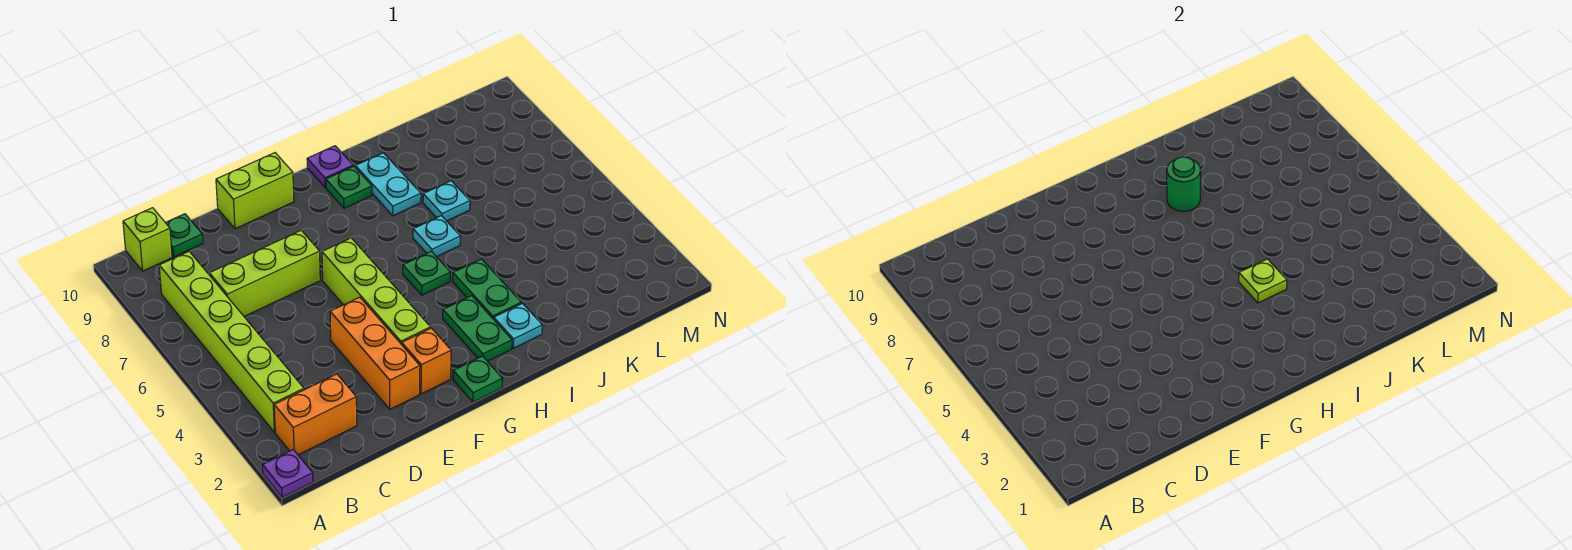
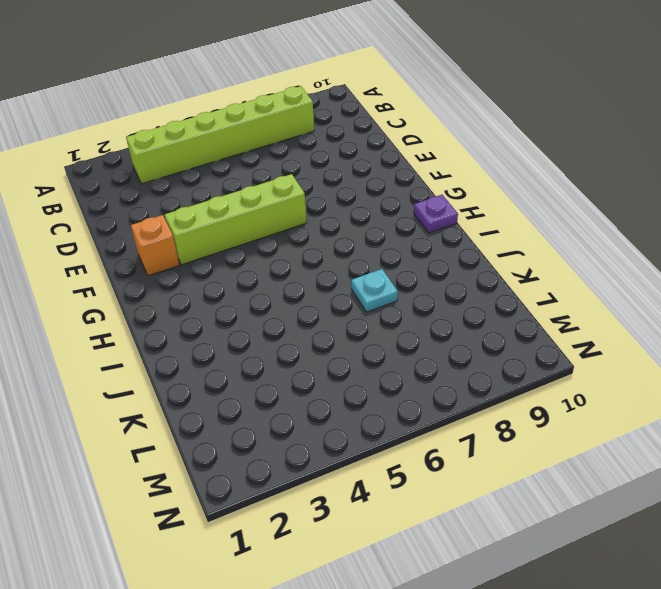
none -> purple 1x1 plate [263,449,313,498]
none -> orange 1x2 brick [274,374,357,455]
none -> lime 1x1 brick [123,208,172,271]

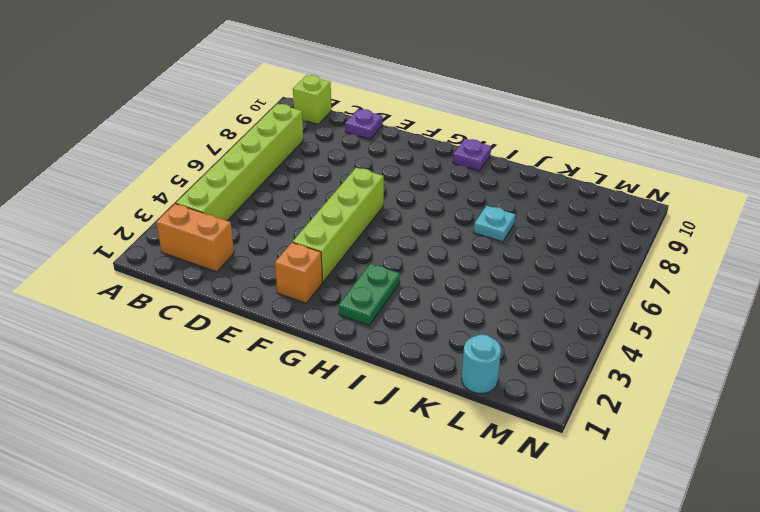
purple 1x1 plate [345,109,383,139] -> purple 1x1 plate moved to [263,449,313,498]
cyan 1x1 round brick [462,334,501,393] -> none
none -> lime 1x3 brick [209,231,320,316]
none -> green 1x1 plate [165,214,203,257]
none -> orange 1x3 brick [330,297,420,409]

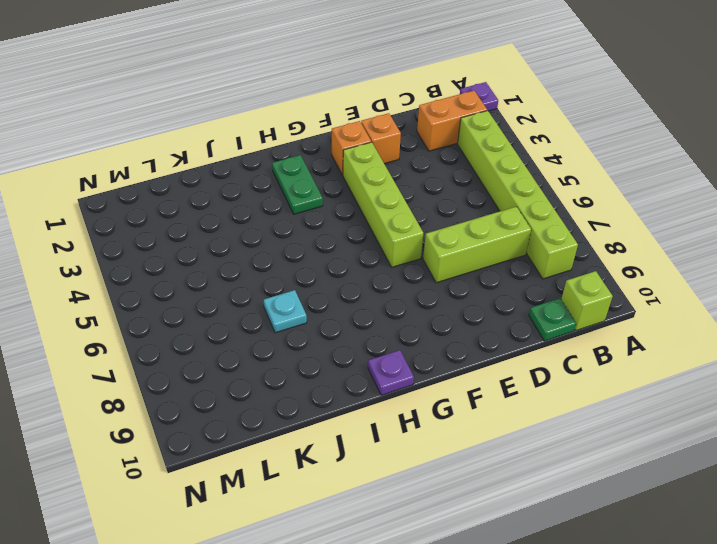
orange 1x1 brick [361,113,401,164] -> orange 1x3 brick [330,297,420,409]
none -> lime 1x2 brick [216,153,294,229]
none -> green 1x1 plate [453,356,503,402]
none -> green 1x1 plate [403,251,450,295]

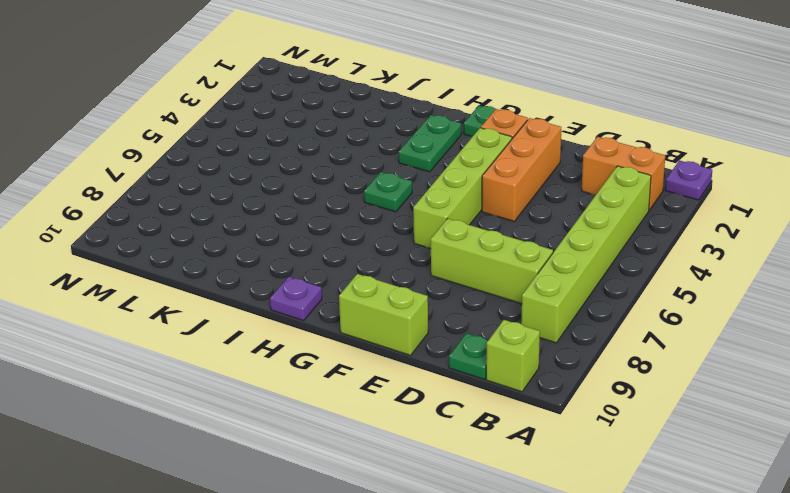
none -> green 1x1 plate [326,166,372,208]
none -> cyan 1x1 plate [494,303,542,348]
none -> green 1x2 plate [453,259,521,319]

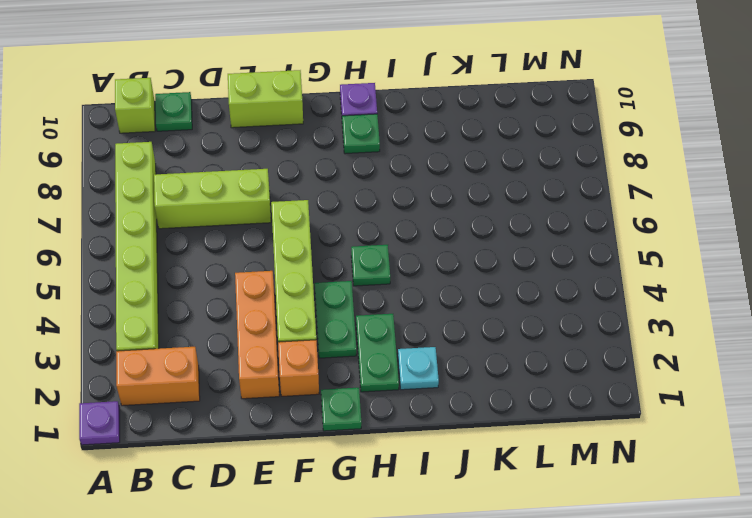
green 1x2 plate [315,281,356,358] -> green 1x2 plate moved to [453,259,521,319]
none -> cyan 1x1 plate [413,216,460,257]
none -> cyan 1x2 plate [355,153,421,216]
none -> cyan 1x1 plate [423,181,470,221]

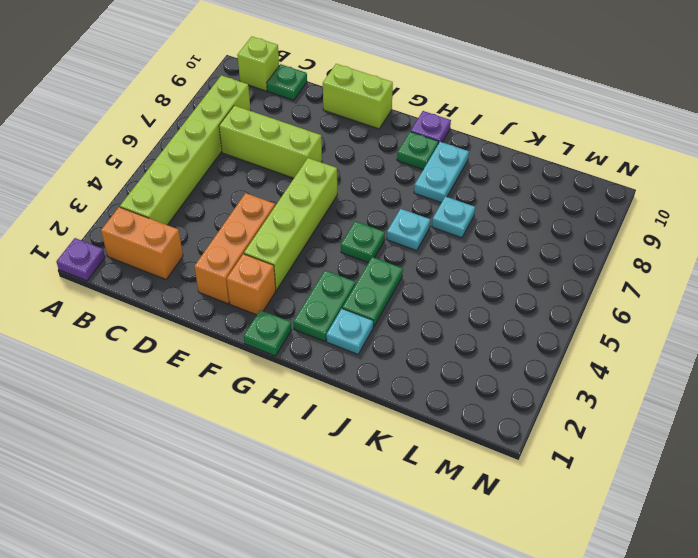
none -> lime 1x1 plate [1239,259,1287,303]
none -> green 1x1 round brick [1167,157,1201,211]

